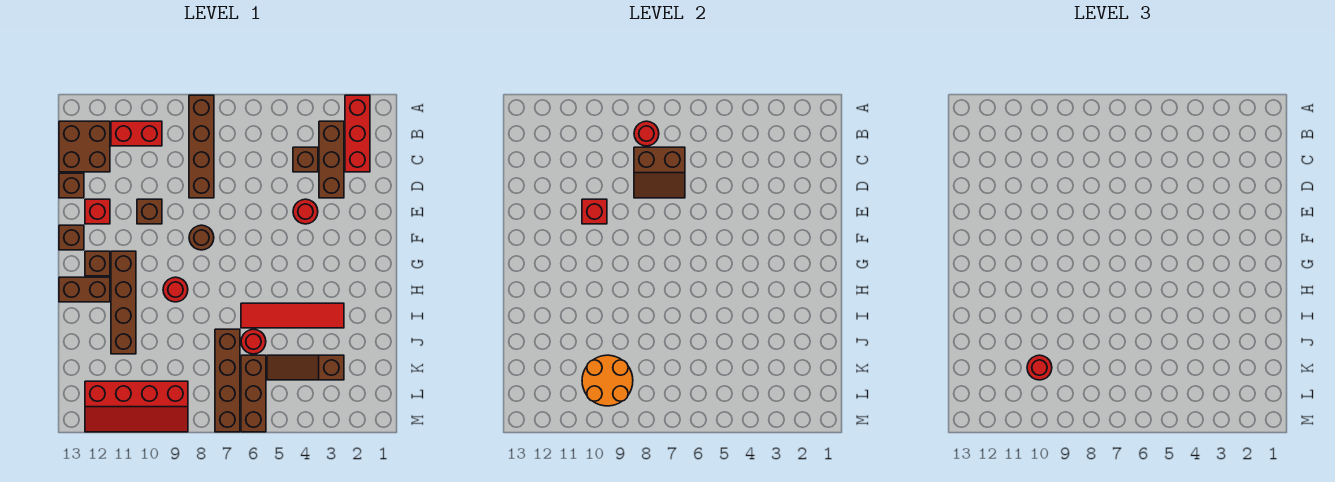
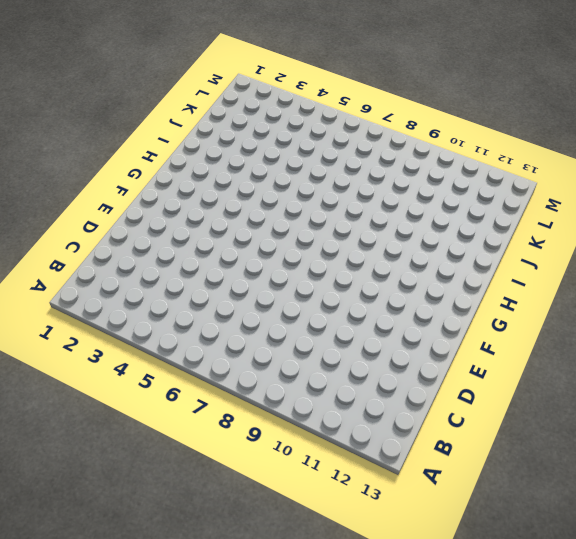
none -> red 1x3 brick [345,95,370,172]
none -> brown 1x4 brick [189,95,214,198]
none -> brown 1x3 brick [319,121,344,198]

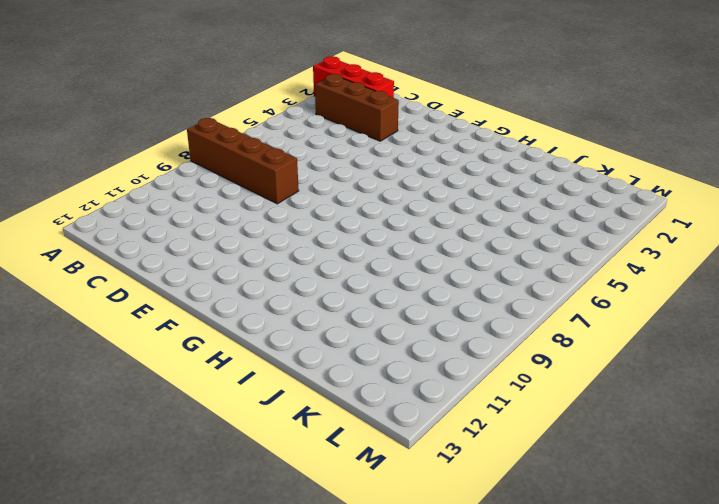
none -> red 1x2 brick [111,121,162,146]
none -> brown 2x2 brick [59,121,110,172]
none -> brown 1x1 brick [293,147,318,172]

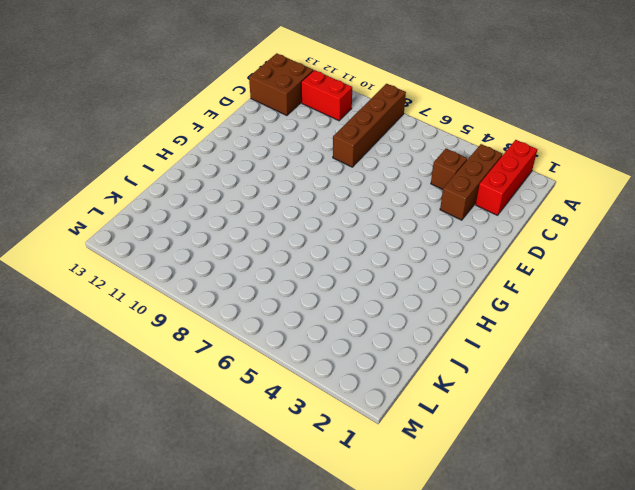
none -> brown 1x1 brick [59,173,84,198]
none -> red 1x1 round brick [293,199,318,224]
none -> brown 1x1 brick [137,199,162,224]

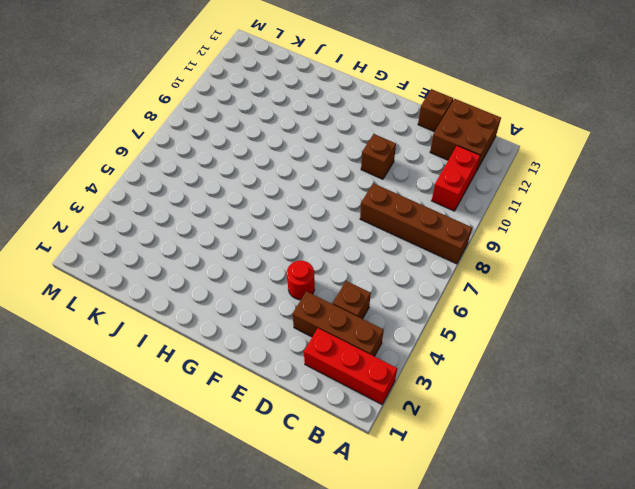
none -> red 1x1 brick [85,199,110,224]
none -> brown 1x1 round brick [189,225,214,250]
none -> brown 1x1 brick [59,225,84,250]

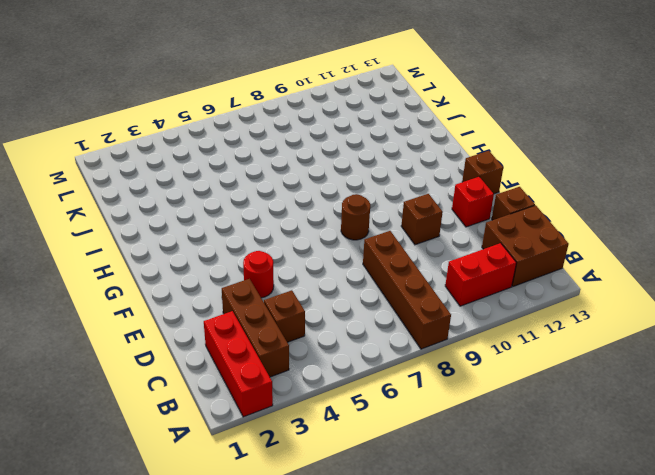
none -> brown 1x4 brick [111,251,136,354]
none -> brown 1x1 brick [85,251,110,276]
none -> red 1x1 round brick [163,277,188,302]

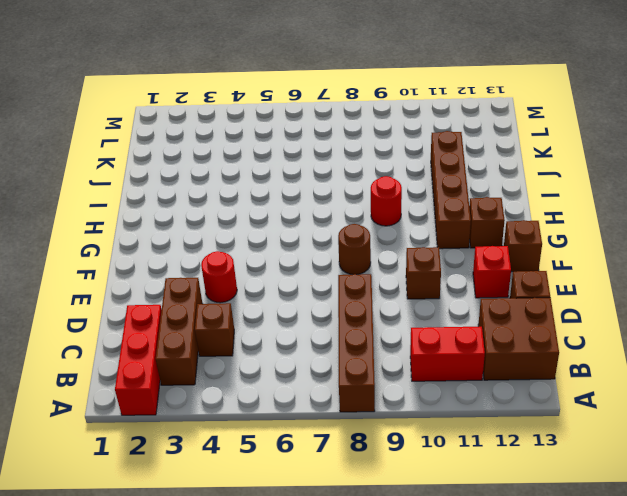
none -> brown 1x2 brick [59,277,110,302]
none -> red 1x4 tile [241,303,344,328]
none -> red 1x1 round brick [241,329,266,354]

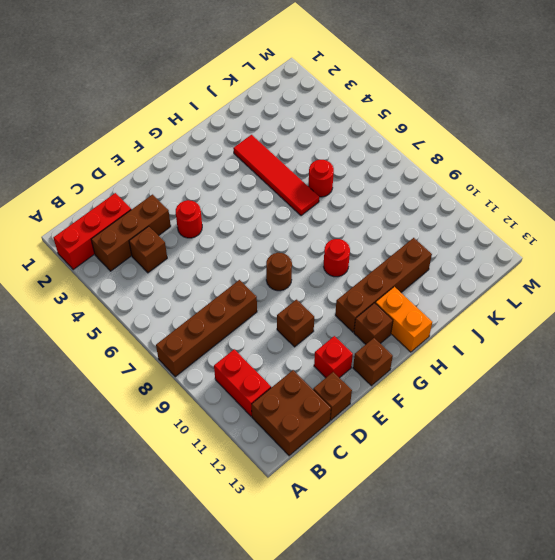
orange 1x2 brick [375,287,432,352] -> brown 1x2 brick [59,277,110,302]
none -> brown 1x4 brick [215,329,240,432]
none -> brown 1x3 slope [267,355,344,380]
none -> brown 1x3 brick [241,355,266,432]

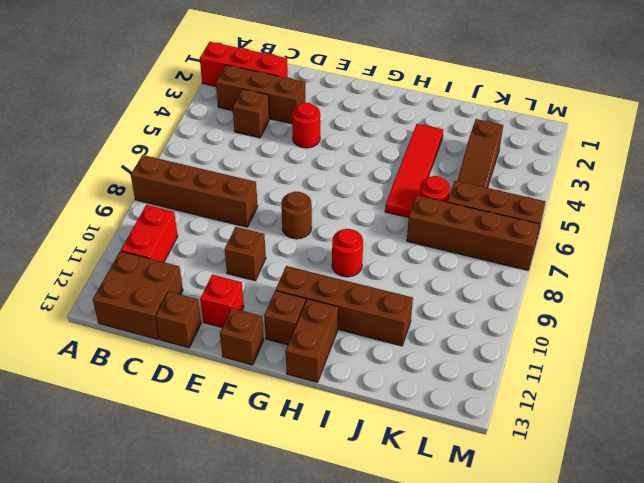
none -> red 2x4 slope [85,381,188,432]
none -> red 1x1 round brick [634,121,659,146]
none -> brown 2x2 slope [634,147,685,198]

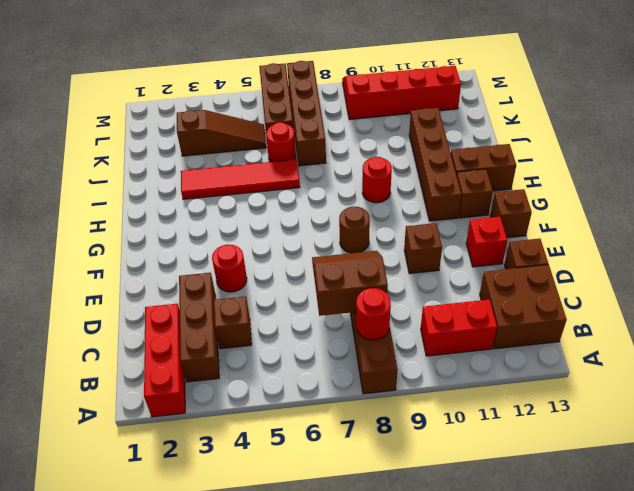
none -> red 1x1 brick [582,199,607,224]
none -> orange 2x2 round brick [582,355,633,406]
none -> red 1x1 round brick [1027,355,1052,380]

